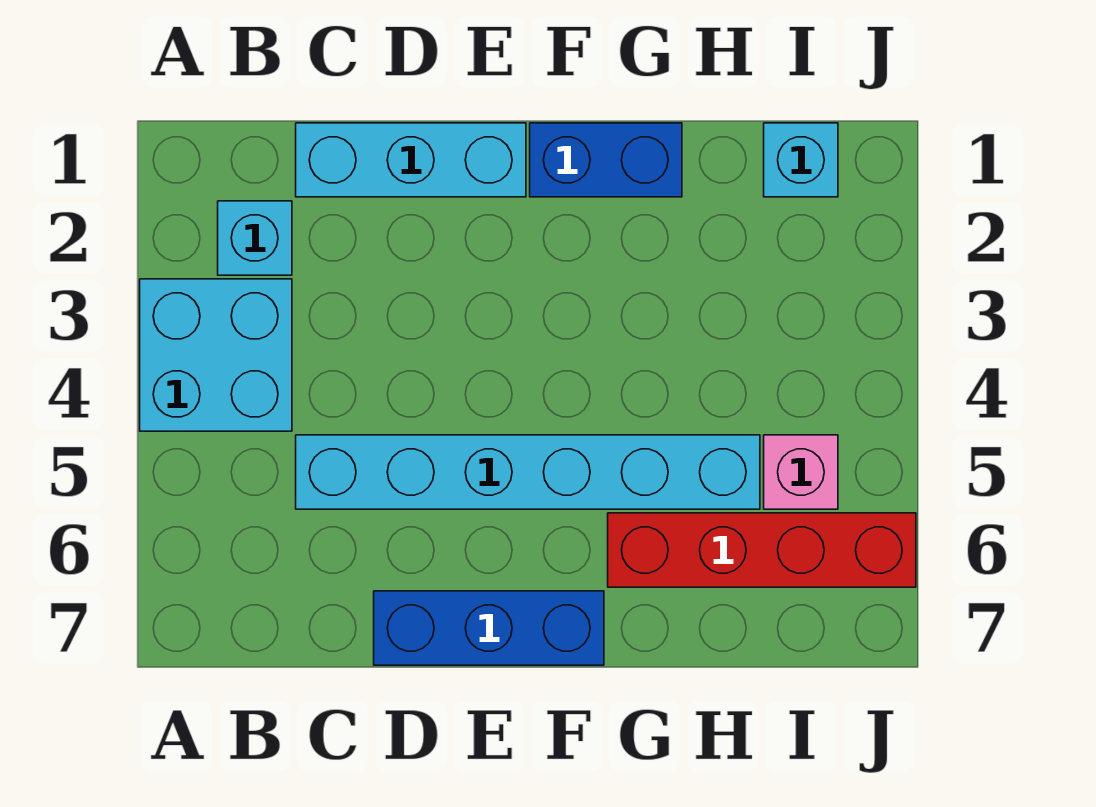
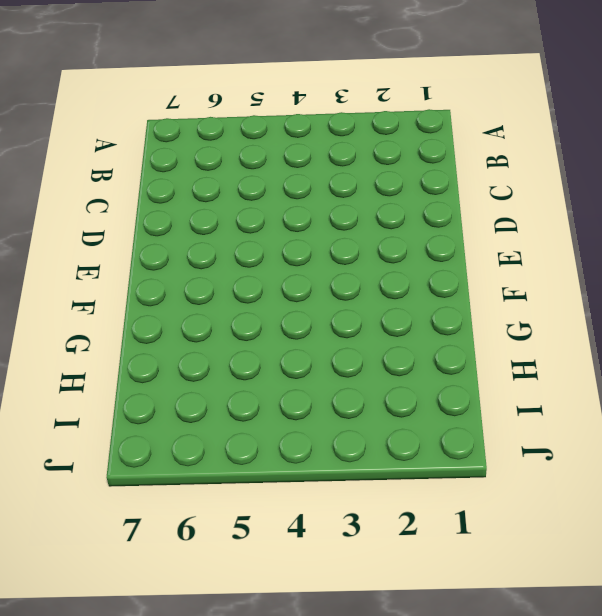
none -> cyan 2x2 brick [140,279,292,431]
none -> cyan 1x1 brick [218,201,292,275]

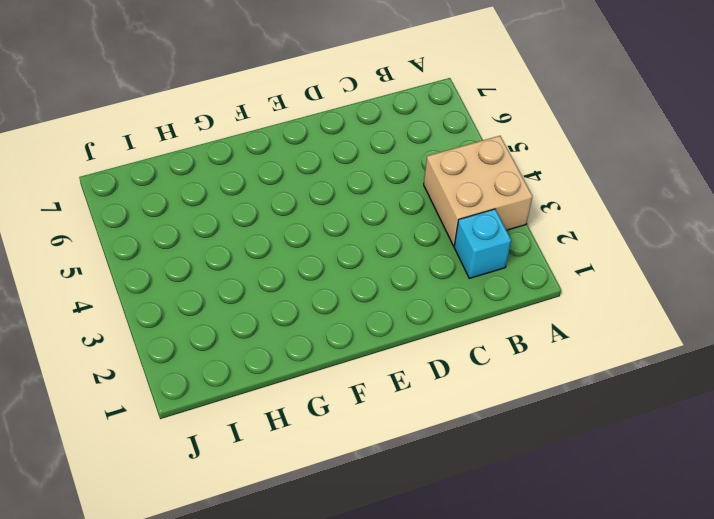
tan 2x2 brick [424,136,533,246] -> cyan 2x2 brick [140,279,292,431]
none -> cyan 1x3 brick [296,123,526,197]
none -> cyan 1x6 brick [296,435,760,509]

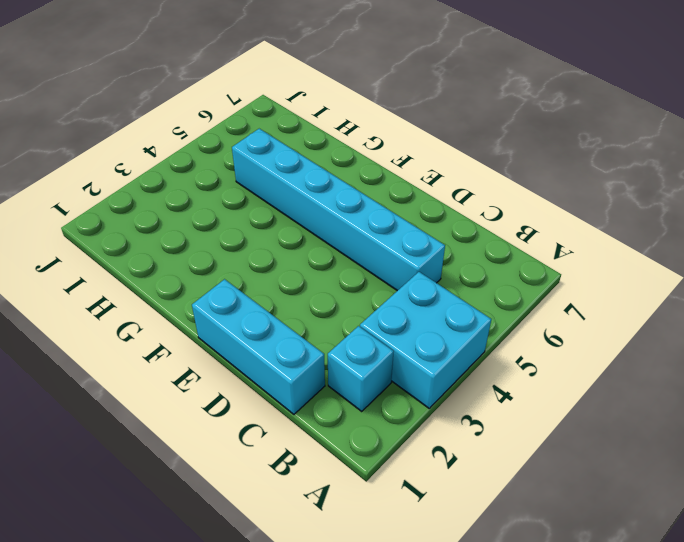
none -> blue 1x3 brick [374,591,604,665]
none -> blue 1x2 brick [530,123,682,197]

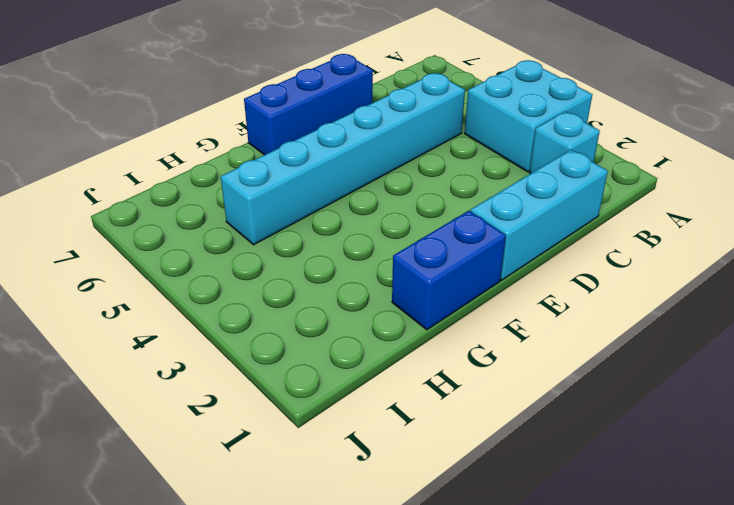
none -> red 1x4 brick [608,513,916,587]
none -> cyan 1x1 brick [764,123,838,197]

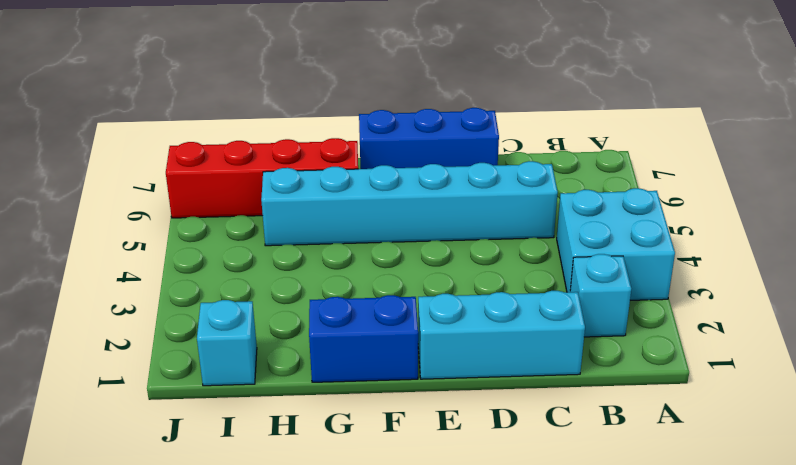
none -> pink 1x1 brick [764,435,838,509]

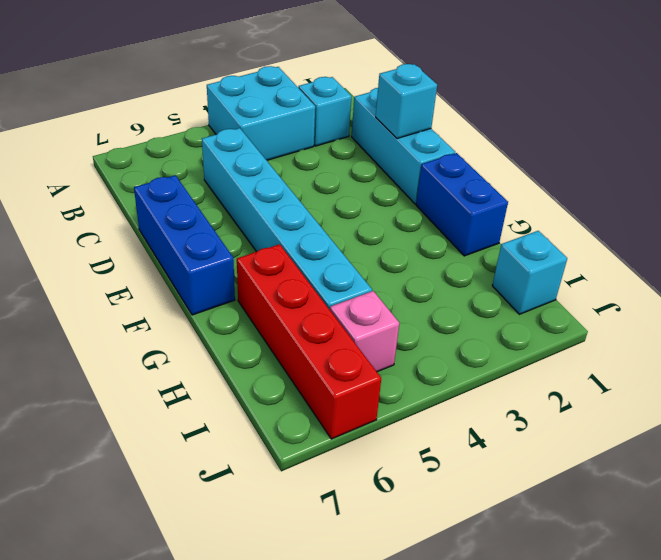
cyan 1x1 brick [376,64,437,139] -> none

